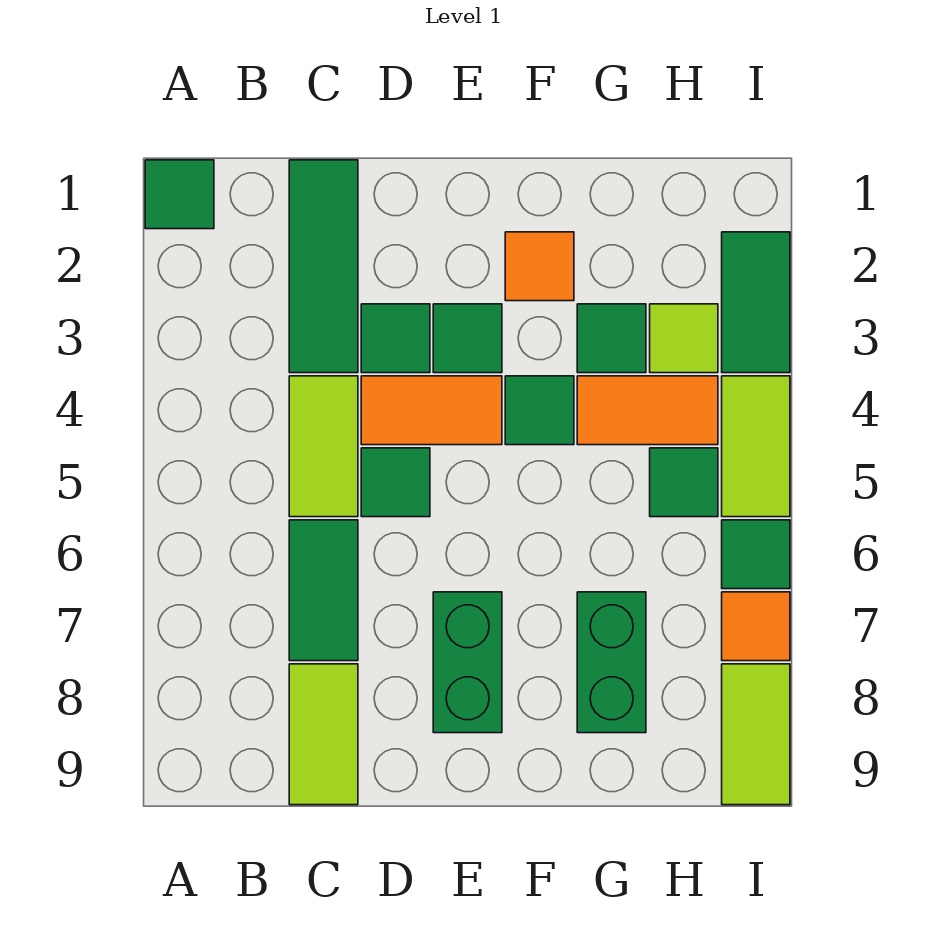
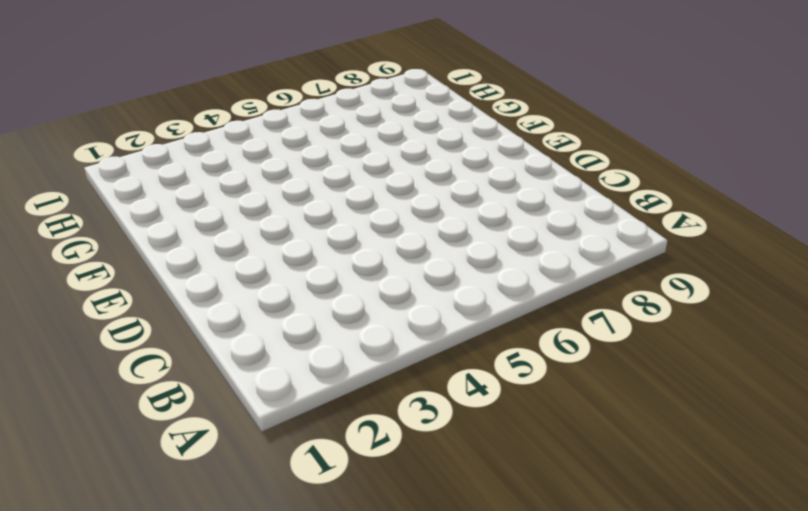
none -> green 1x1 tile [145,160,214,229]
none -> green 1x3 tile [289,160,358,373]
none -> lime 1x2 tile [289,376,358,517]

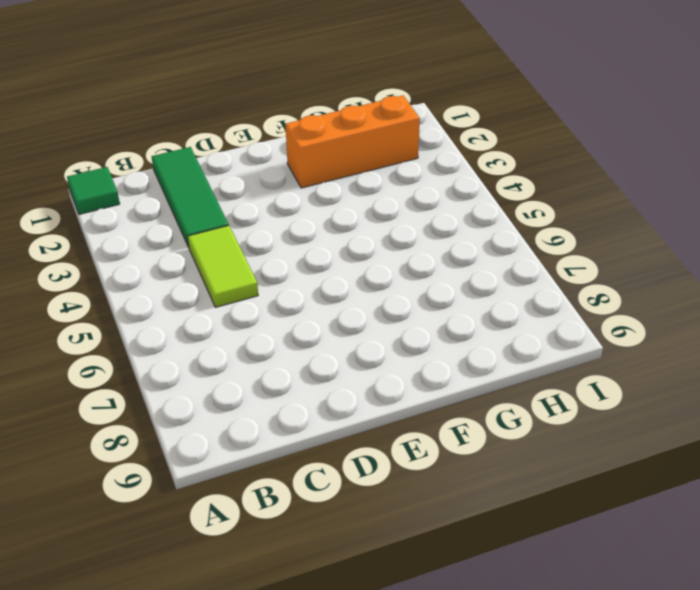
orange 1x3 brick [285,95,420,188] -> orange 1x1 tile [505,232,574,301]
none -> green 1x2 tile [289,520,358,661]
none -> lime 1x2 tile [289,664,358,805]
none -> green 1x1 tile [361,304,430,373]

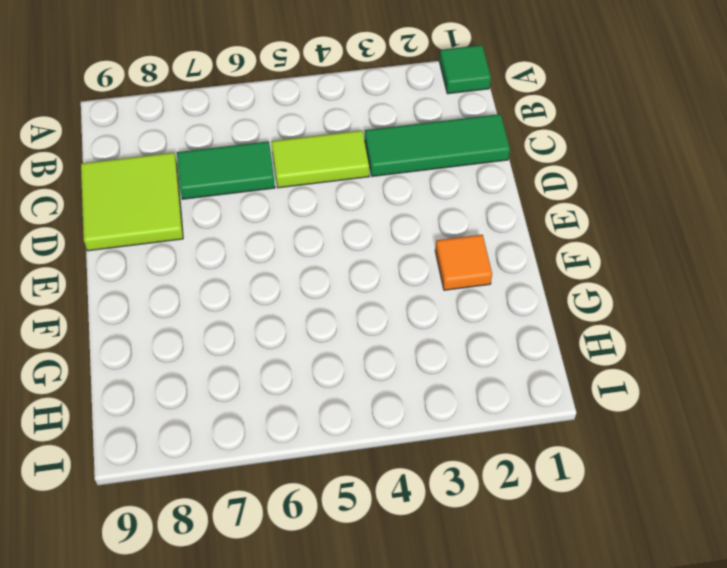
lime 2x2 tile [81,152,183,251] -> lime 1x2 tile [289,664,358,805]
none -> green 1x1 tile [361,304,430,373]
none -> orange 1x2 tile [361,376,502,445]
none -> green 1x1 tile [361,448,430,517]

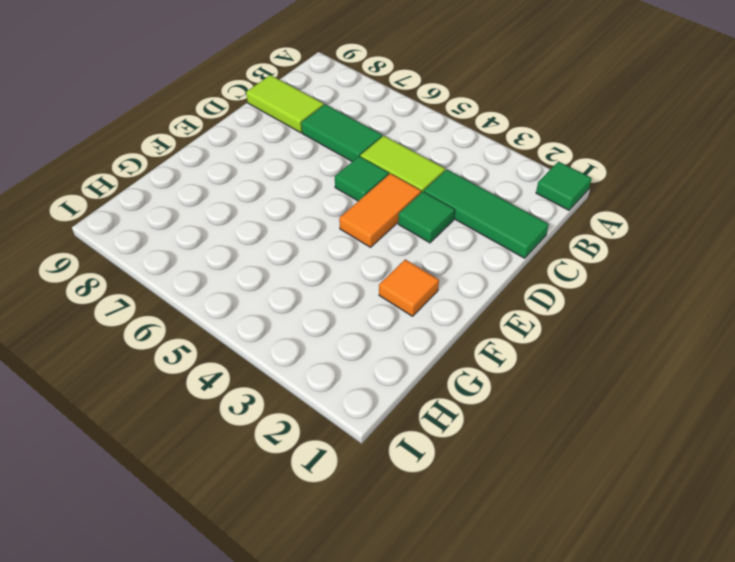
none -> green 1x1 tile [433,304,502,373]
none -> green 1x2 brick [433,592,502,733]
none -> green 1x1 tile [505,376,574,445]

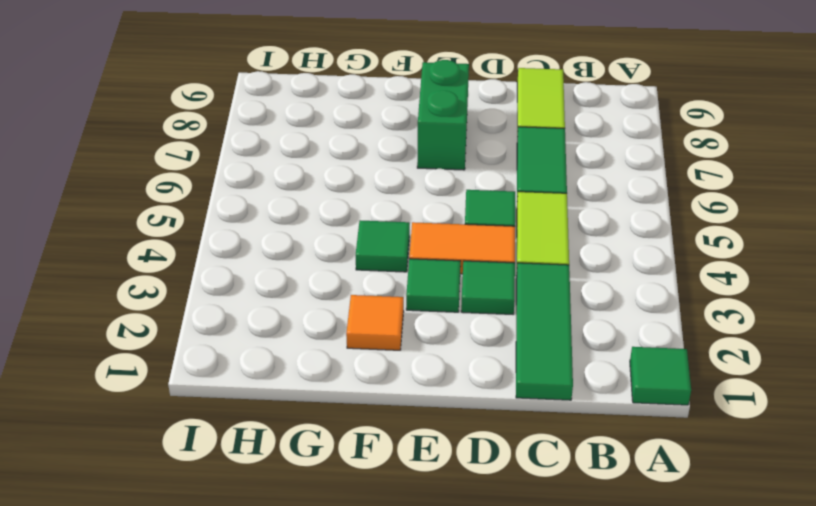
none -> green 1x1 tile [577,304,646,373]
none -> orange 1x2 tile [577,376,718,445]
none -> green 1x2 brick [577,592,646,733]

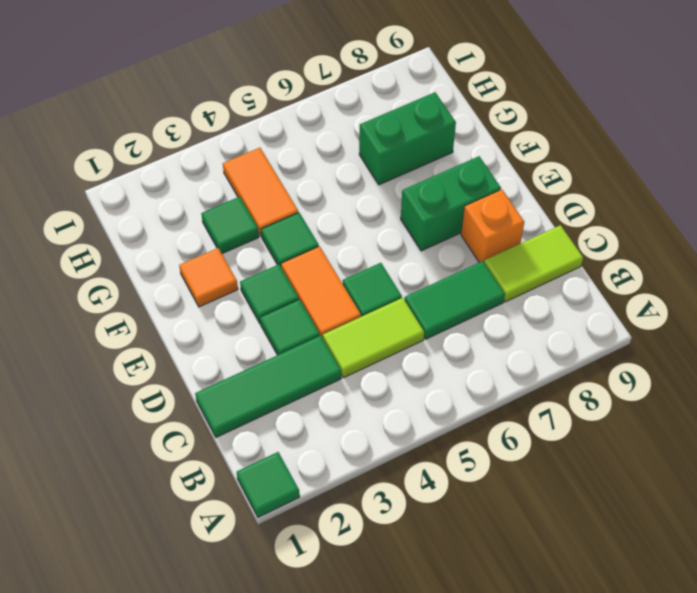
orange 1x1 brick [461,190,524,262] -> none
none -> lime 1x1 tile [650,304,718,373]
none -> green 1x1 tile [650,448,718,517]
none -> green 1x2 tile [722,232,790,373]

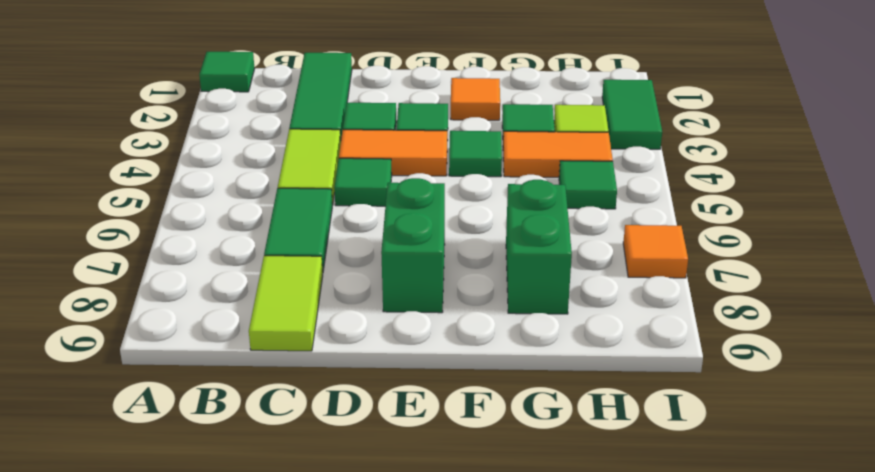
none -> lime 1x2 tile [722,376,790,517]
none -> green 1x1 tile [722,520,790,589]
none -> lime 1x2 tile [722,664,790,805]

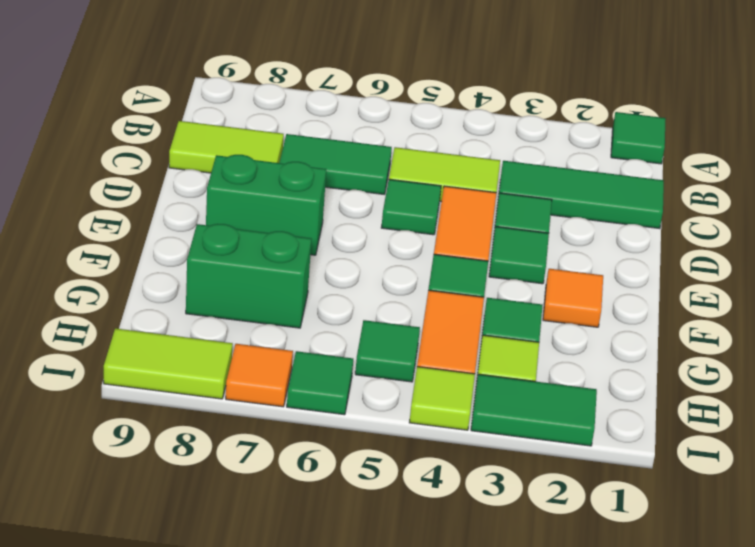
lime 1x1 tile [409,367,475,430] -> lime 1x2 tile [722,376,790,517]

